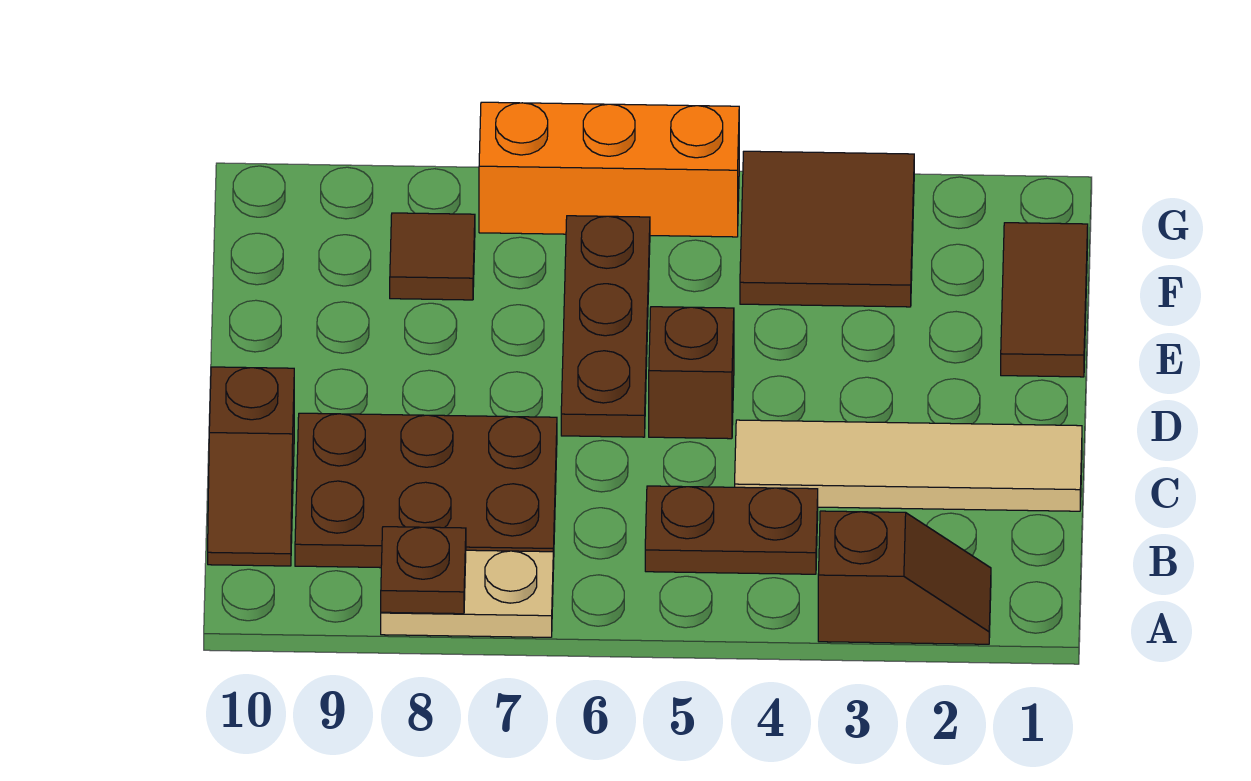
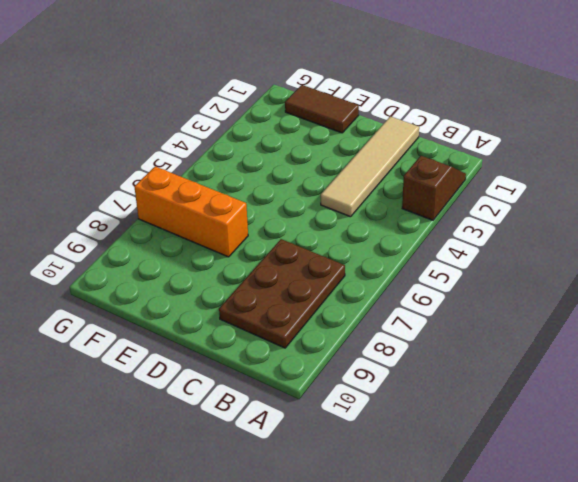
orange 1x3 brick [134,166,248,257] -> orange 1x3 brick turned to [479,102,739,237]
none -> tan 1x2 plate [381,550,553,637]
none -> brown 1x2 plate [645,486,818,574]
none -> brown 1x2 slope [208,367,294,566]

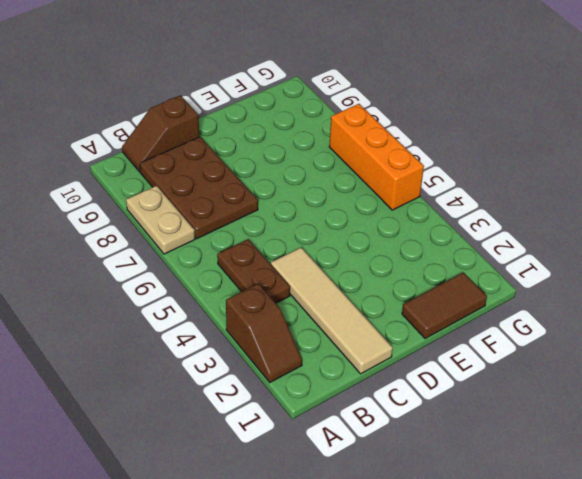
none -> brown 1x1 brick [649,307,734,439]
none -> brown 1x3 plate [561,216,650,437]
none -> brown 2x2 tile [740,151,914,307]

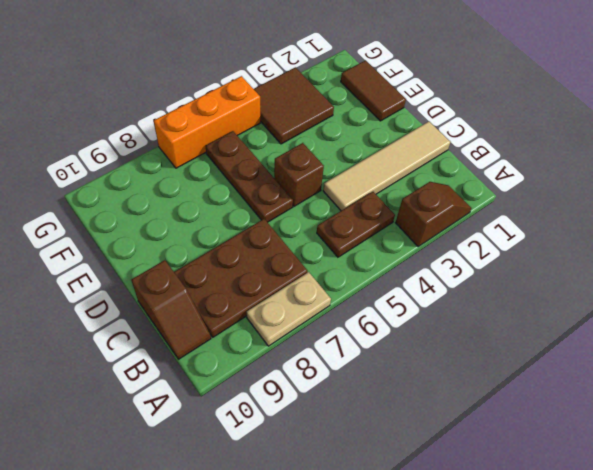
none -> brown 1x1 tile [390,213,475,300]
none -> brown 1x1 plate [381,527,466,614]

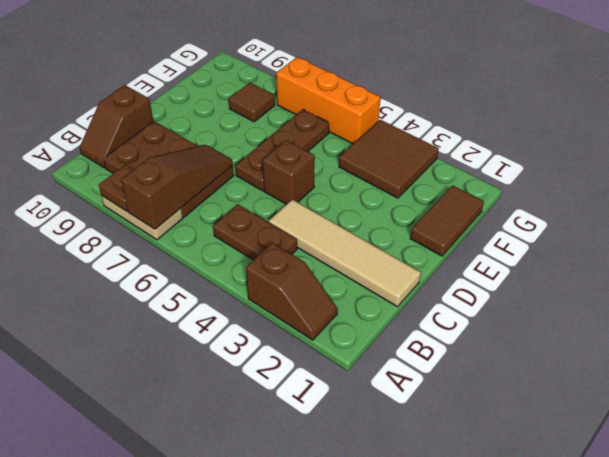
brown 1x3 slope [121,145,233,229] -> none

